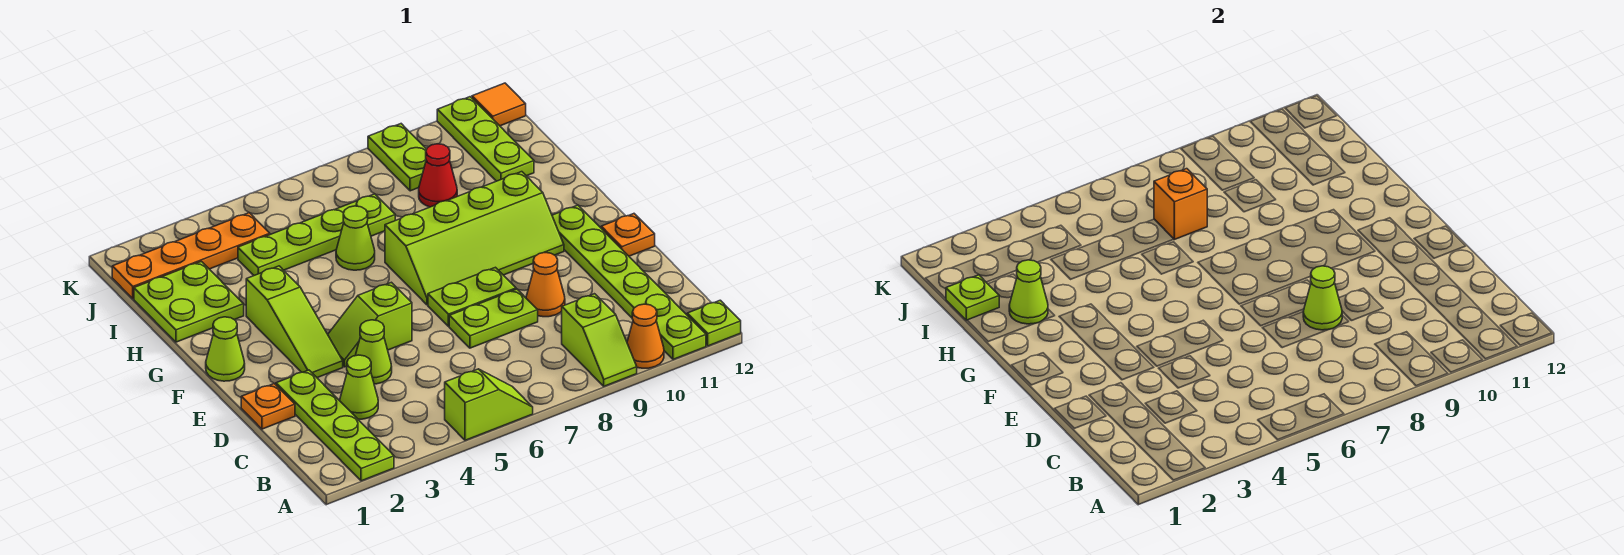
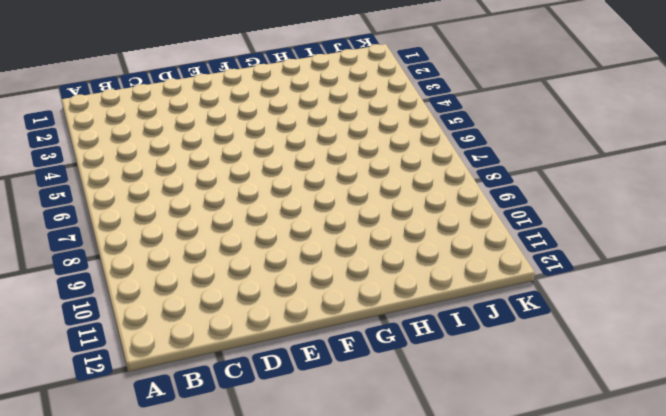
none -> lime 1x4 plate [276,370,394,481]
none -> lime 1x2 slope [445,369,533,440]
none -> lime 1x2 slope [562,294,637,386]

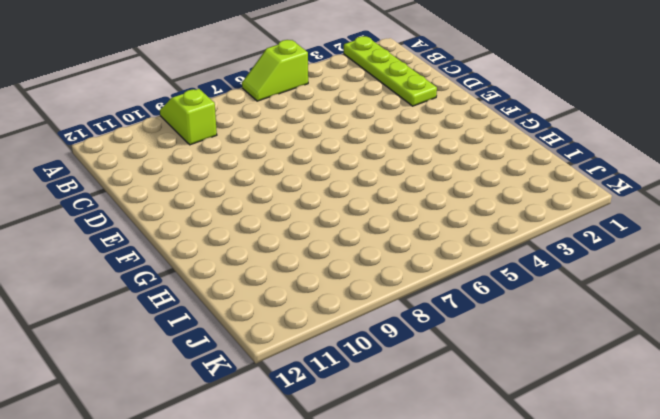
none -> orange 1x1 cone [627,304,664,368]
none -> lime 1x6 plate [552,205,706,359]
none -> lime 1x1 plate [687,300,741,346]

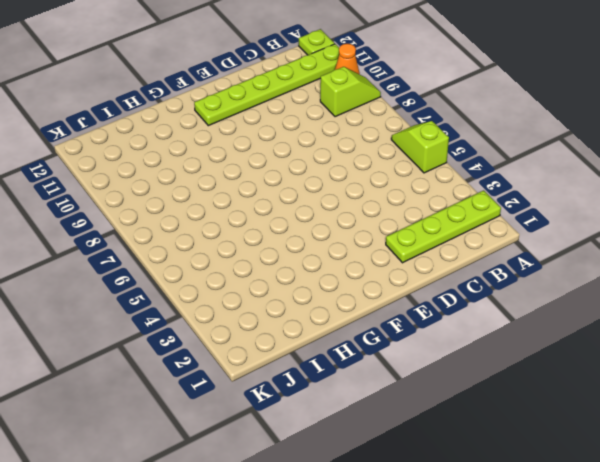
none -> lime 1x1 cone [340,355,378,419]
none -> orange 1x1 plate [241,384,295,429]
none -> lime 1x1 cone [355,320,392,384]

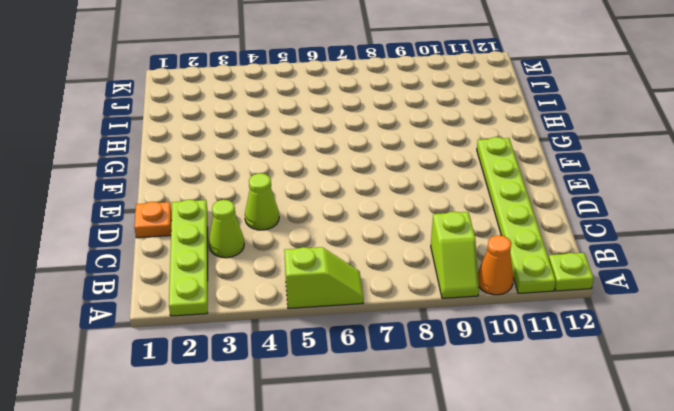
none -> lime 1x2 plate [449,289,538,348]
none -> orange 1x1 cone [526,253,565,317]
none -> lime 1x3 slope [246,266,343,378]

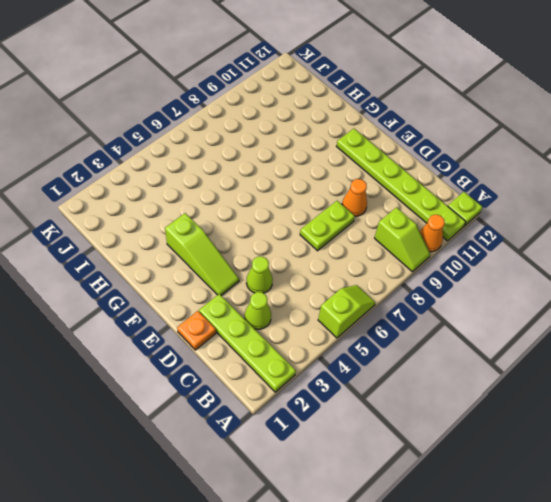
none -> lime 1x2 slope [328,282,412,367]
none -> lime 1x2 plate [428,267,516,326]
none -> orange 1x1 plate [601,214,655,256]

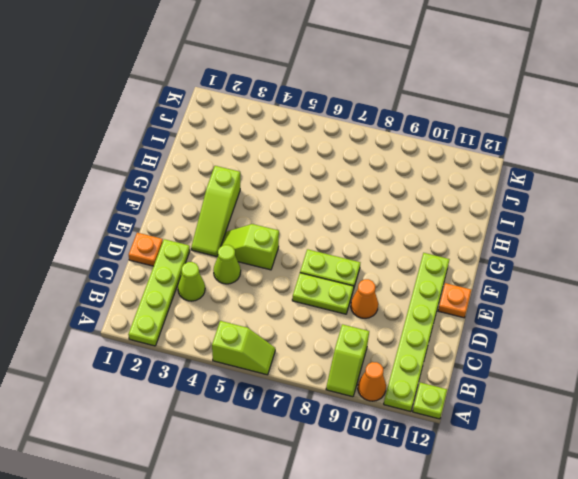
none -> lime 1x1 cone [206,317,245,381]
none -> lime 2x4 slope [385,172,564,305]
none -> lime 2x2 plate [134,261,244,342]

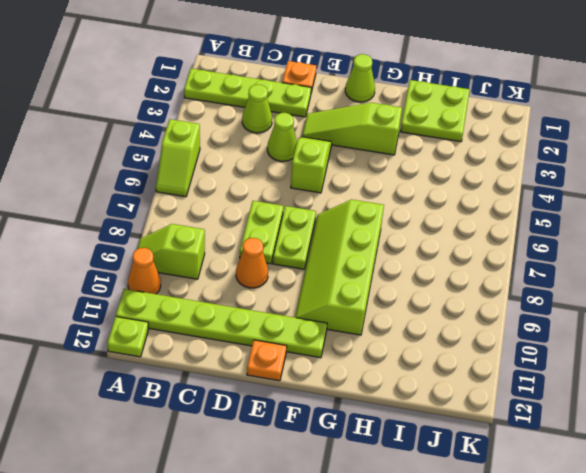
none -> lime 1x1 cone [336,206,375,270]
none -> lime 1x4 plate [238,194,395,275]
none -> red 1x1 cone [419,144,457,207]

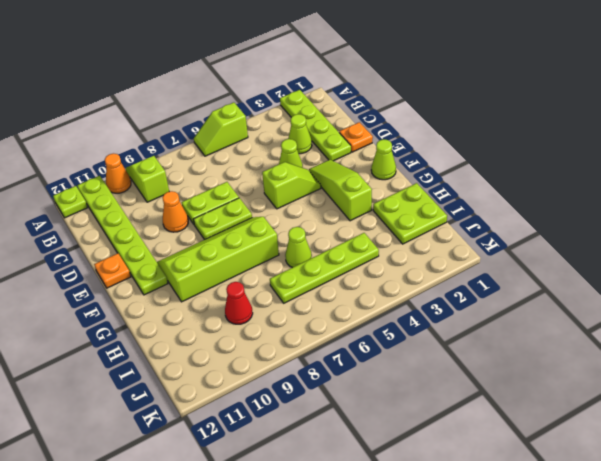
none -> lime 1x3 plate [437,97,534,181]
none -> orange 1x4 plate [112,213,270,299]
none -> lime 1x2 plate [368,124,427,191]

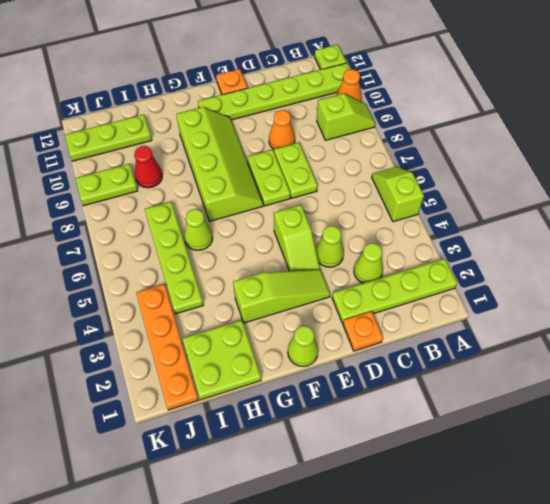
none -> orange 1x1 tile [472,83,526,126]
none -> lime 1x1 cone [1303,266,1342,330]
none -> lime 1x1 cone [1009,260,1048,324]

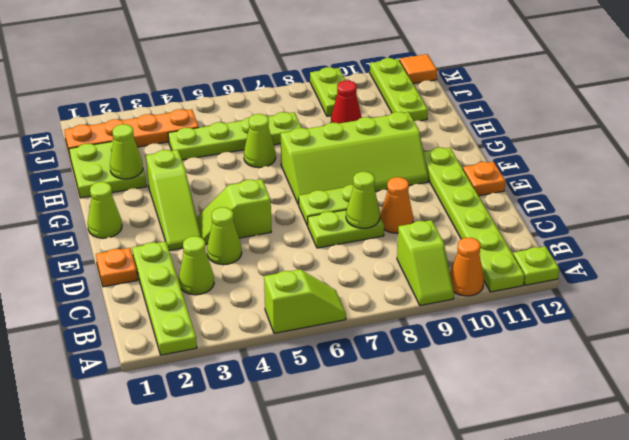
none -> lime 1x1 plate [946,275,999,320]
none -> orange 1x1 brick [1154,169,1207,240]

